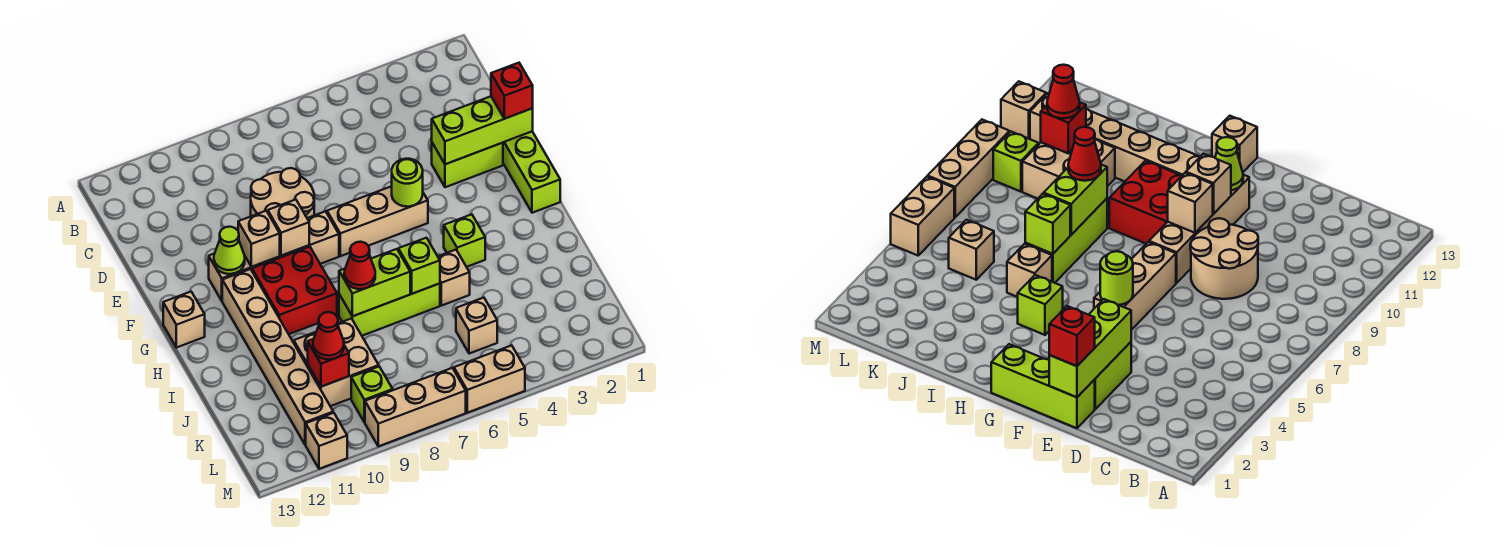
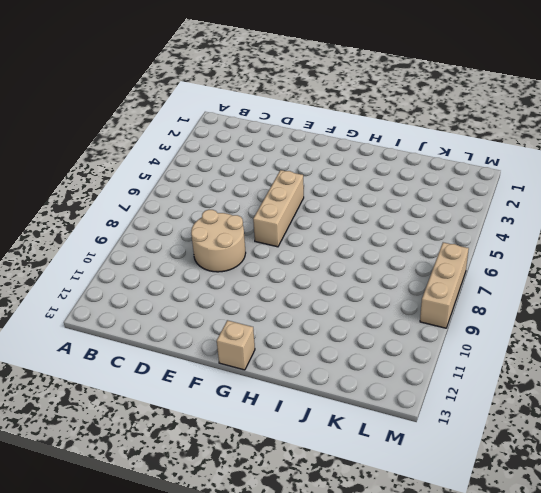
none -> lime 1x3 brick [503,131,560,213]
none -> lime 1x2 brick [432,143,503,187]
none -> tan 1x4 brick [209,211,339,301]

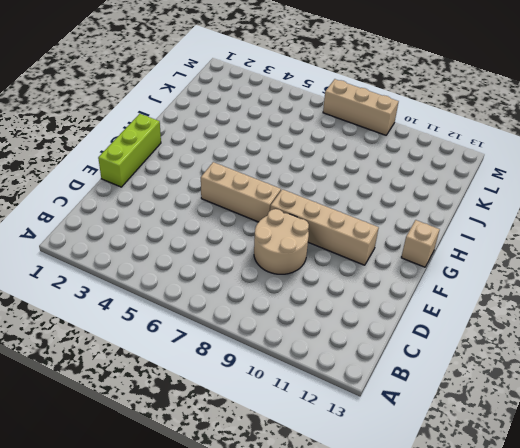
none -> lime 1x2 brick [432,143,503,187]
none -> red 2x2 brick [252,247,337,334]
none -> tan 1x6 brick [222,269,333,445]

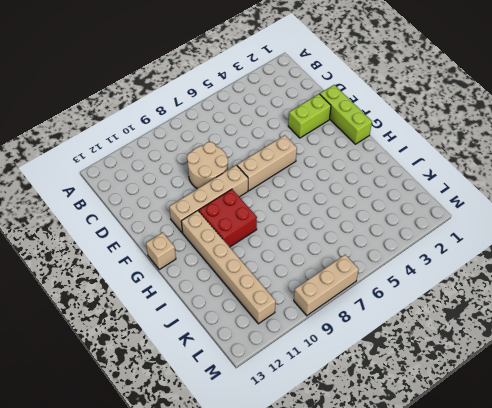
none -> lime 1x1 brick [444,214,485,267]
none -> tan 1x1 brick [438,250,470,306]
none -> lime 1x3 brick [339,283,440,336]

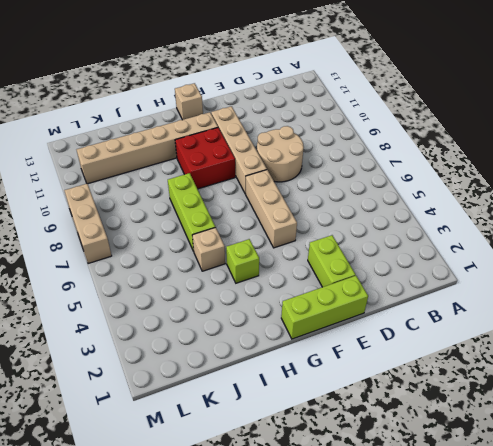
none -> tan 2x2 brick [294,318,379,406]
none -> tan 1x1 brick [456,298,497,354]
none -> lime 1x1 brick [351,367,393,422]

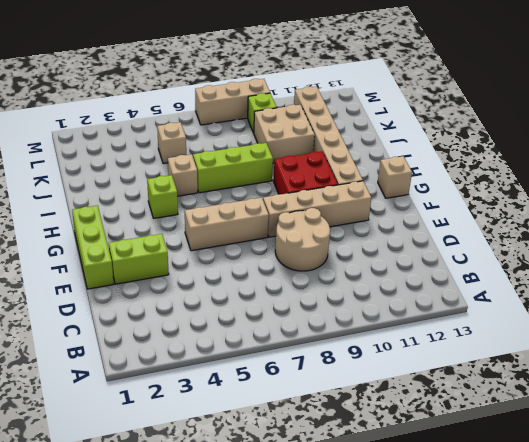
none -> tan 1x2 brick [454,345,525,413]
none -> tan 1x1 brick [306,413,347,469]
none -> lime 1x3 brick [432,96,533,164]

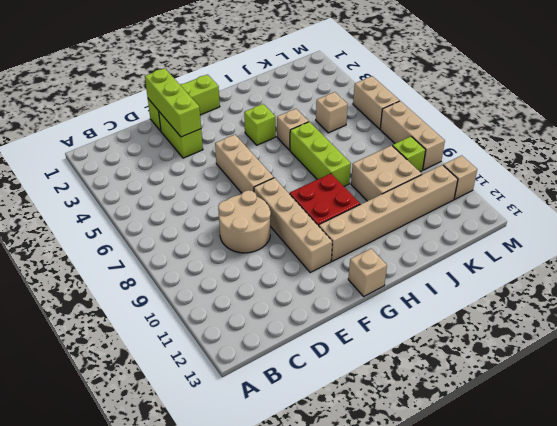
none -> lime 1x1 round brick [392,159,423,207]
none -> tan 1x1 brick [268,200,309,256]
none -> tan 1x1 brick [238,211,280,267]

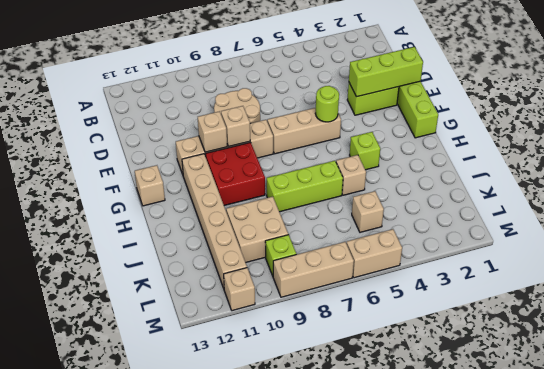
none -> lime 1x1 cone [214,227,245,274]
none -> lime 1x1 brick [398,238,440,294]
none -> lime 1x2 brick [339,249,410,316]

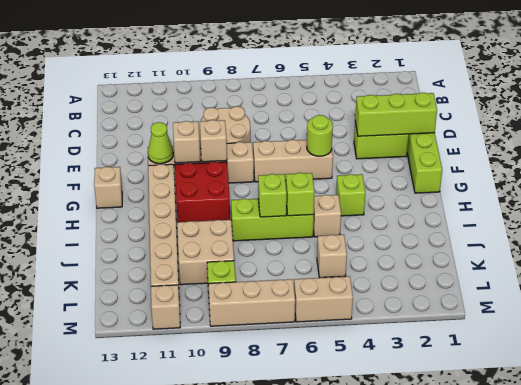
lime 1x1 brick [258,174,287,217] -> lime 1x2 brick [339,249,410,316]
none -> red 1x1 brick [308,339,349,387]
none -> red 1x1 brick [491,63,533,119]
none -> red 1x1 cone [344,242,375,289]

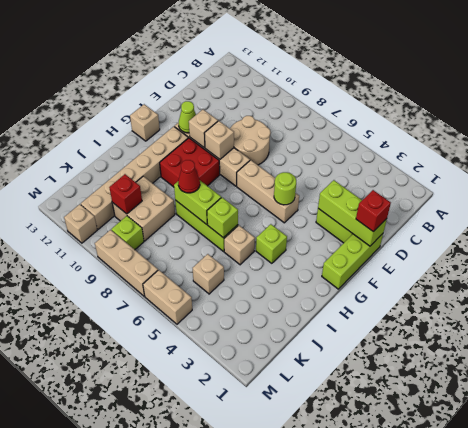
none -> red 1x1 cone [313,312,344,359]

